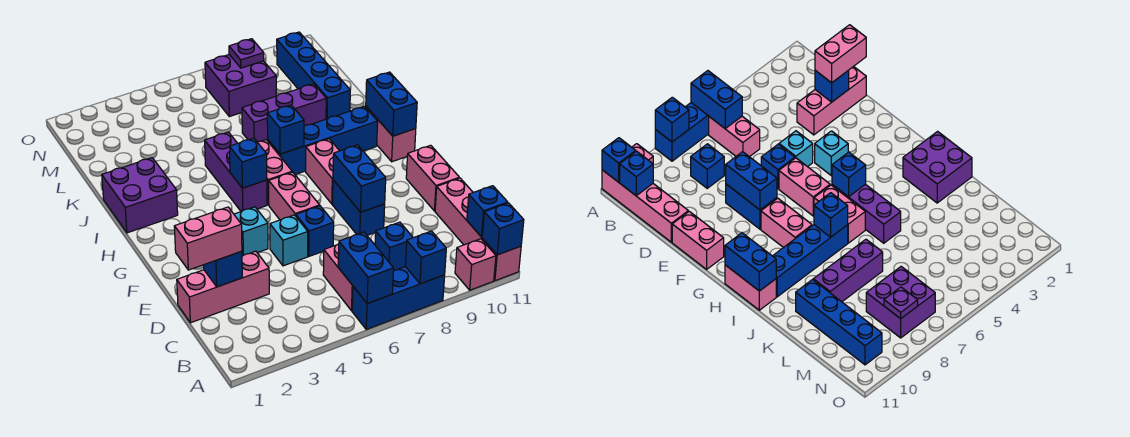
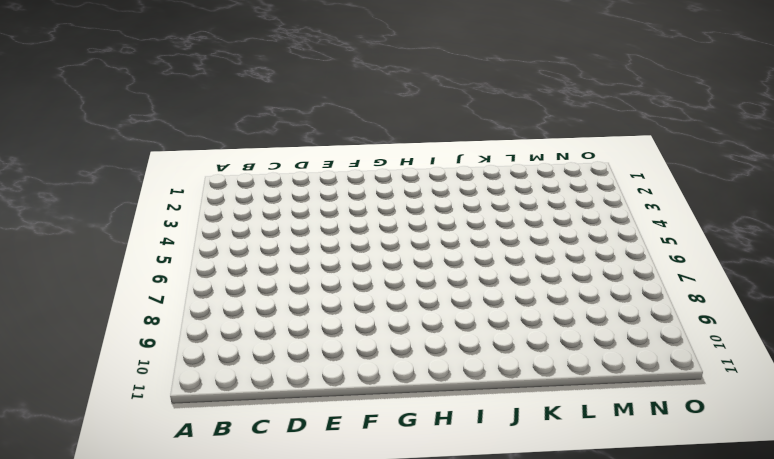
none -> blue 1x3 brick [352,267,445,329]
none -> pink 1x1 brick [455,239,496,290]
none -> pink 1x4 brick [435,178,521,281]
none -> pink 1x2 brick [323,244,353,311]

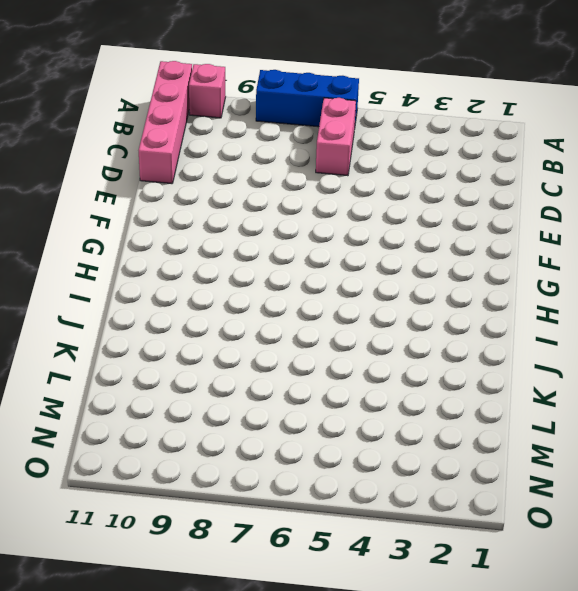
none -> blue 1x1 brick [375,222,413,271]
none -> pink 1x3 brick [177,251,269,323]
none -> cyan 1x1 brick [270,215,308,266]
none -> blue 1x1 brick [296,206,334,256]

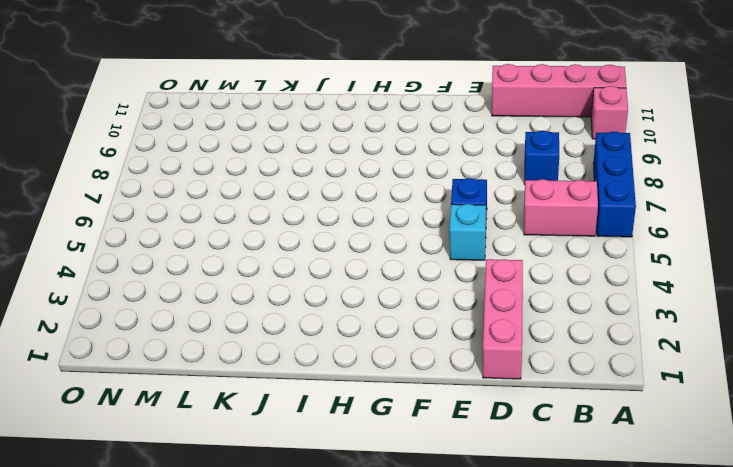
none -> blue 1x2 brick [332,180,385,235]
none -> pink 1x2 brick [406,145,459,211]
none -> cyan 1x1 brick [234,207,268,256]
none -> pink 1x2 brick [269,172,320,220]

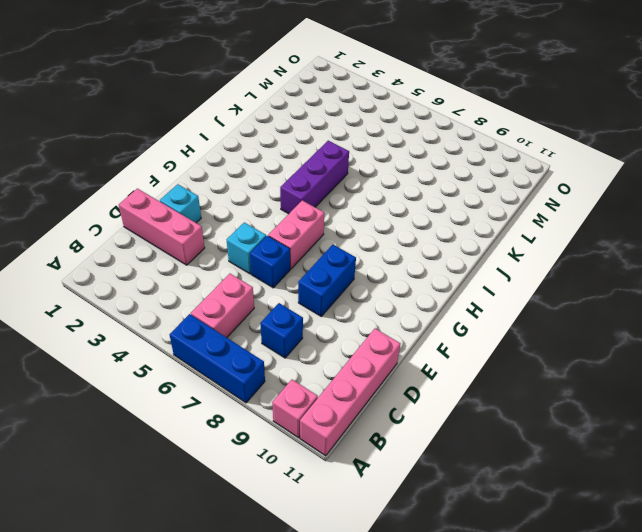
cyan 1x1 brick [160,184,201,223] -> cyan 1x1 brick moved to [234,207,268,256]
none -> pink 1x2 brick [406,145,459,211]
none -> pink 1x2 brick [306,139,339,204]
none -> pink 1x2 brick [258,140,292,205]
none -> pink 1x2 brick [366,107,416,162]

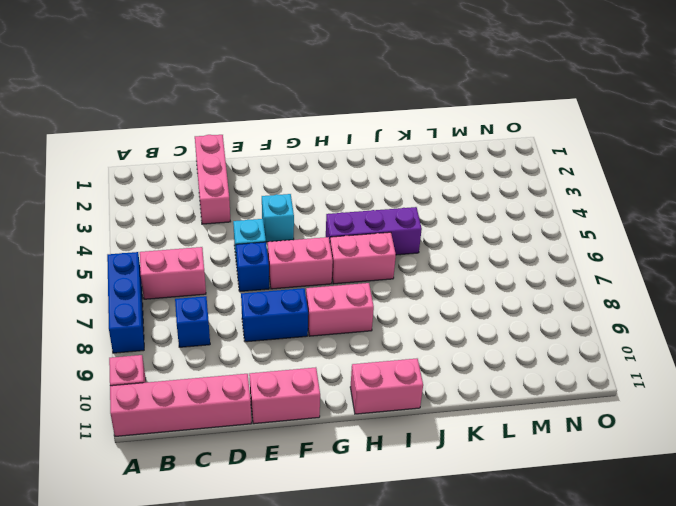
none -> purple 2x2 brick [102,158,178,233]
none -> blue 1x4 brick [268,106,378,175]
none -> purple 1x3 brick [242,84,326,142]
none -> blue 1x4 brick [277,32,350,119]

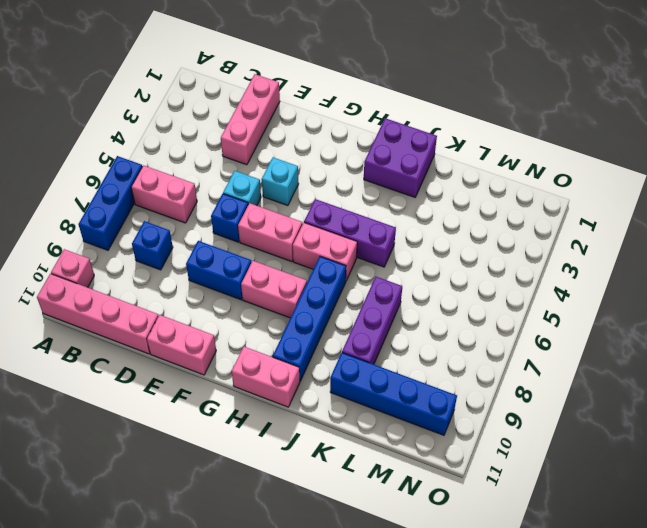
none -> purple 2x2 brick [205,55,276,117]
none -> blue 1x2 brick [338,232,394,304]
none -> blue 1x1 brick [405,231,446,284]
none -> blue 1x1 brick [482,203,524,255]

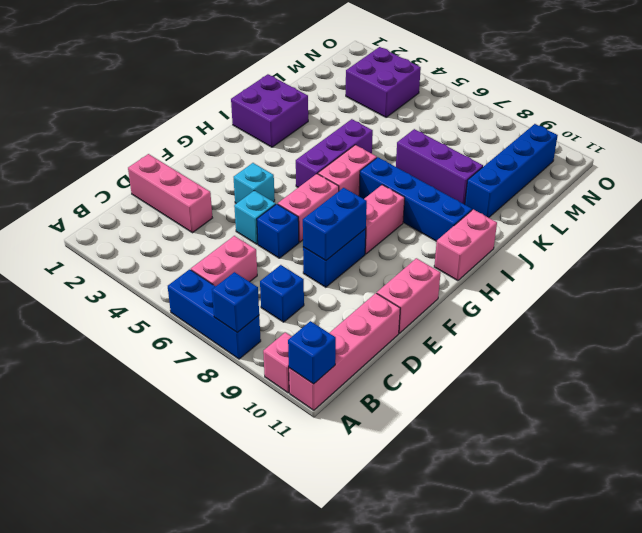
purple 2x2 brick [346,47,421,117] -> purple 2x2 brick moved to [205,55,276,117]
none -> blue 1x2 brick [338,232,394,304]
none -> blue 1x1 brick [467,186,508,237]
none -> blue 1x1 brick [204,251,242,287]
none -> blue 1x1 brick [230,138,267,188]

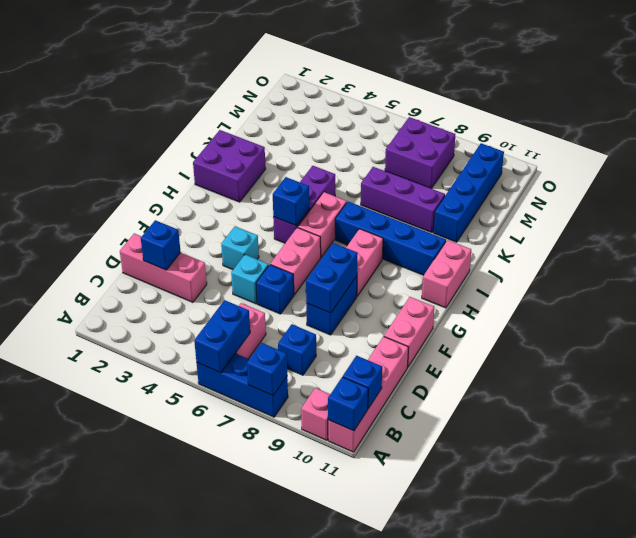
none -> blue 1x2 brick [366,72,417,136]
none -> blue 1x1 brick [267,105,304,154]
none -> purple 1x1 plate [229,39,264,68]
none -> pink 1x2 brick [174,207,242,270]

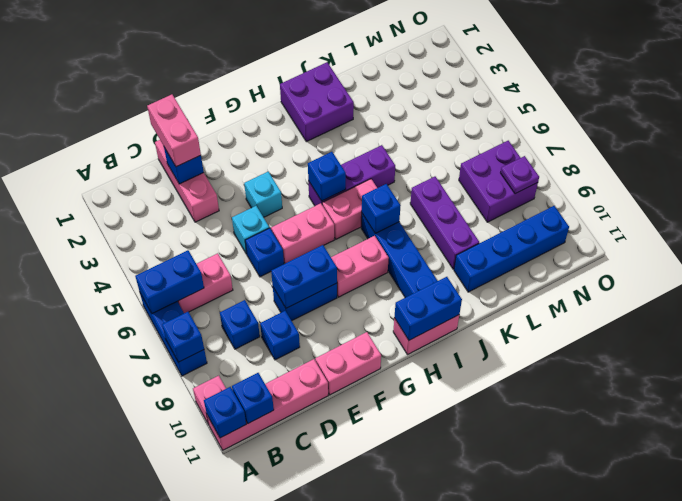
blue 1x1 brick [260,311,300,360] -> none

